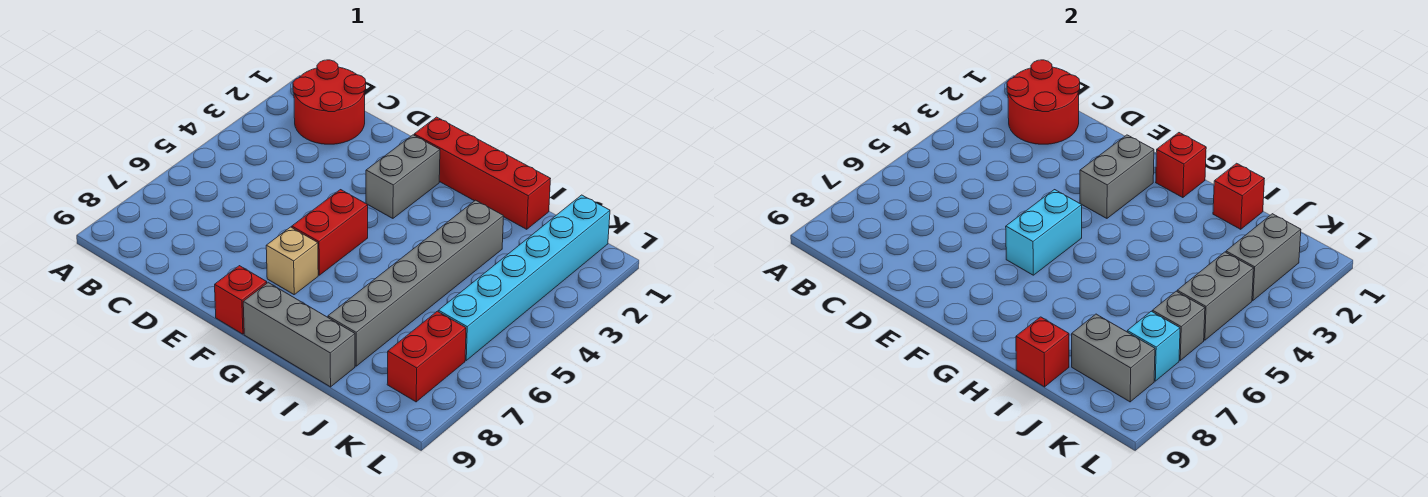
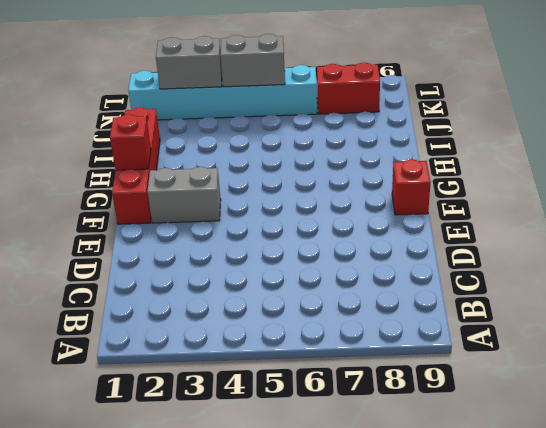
none -> red 2x2 round brick [293,60,366,144]
none -> red 1x2 brick [292,190,368,275]
none -> tan 1x1 brick [266,227,318,294]

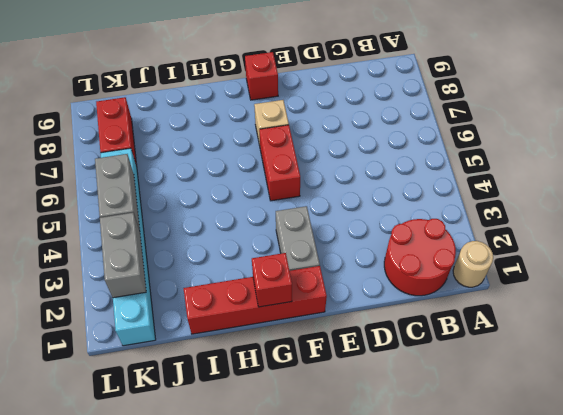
tan 1x1 round brick [453,241,493,287] -> none
none -> grey 1x3 brick [243,283,355,387]
none -> grey 1x6 brick [328,200,504,366]
none -> red 2x2 round brick [1007,60,1080,144]

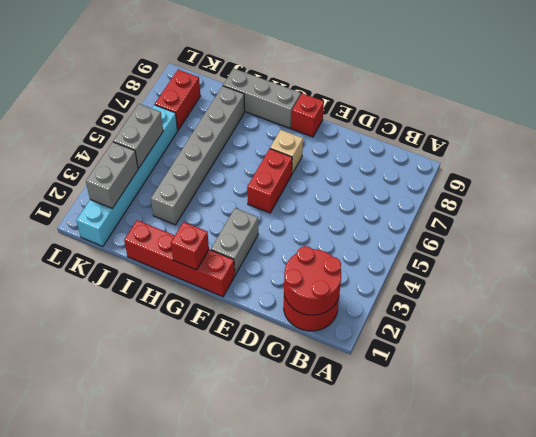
none -> grey 1x2 brick [1080,135,1154,218]
none -> cyan 1x2 brick [1006,190,1082,275]
none -> red 1x1 brick [1213,163,1264,229]

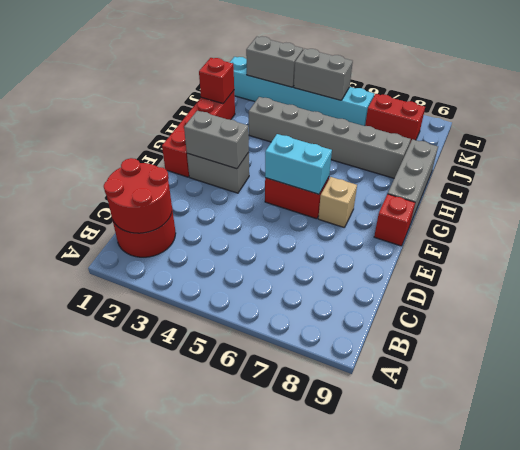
none -> red 1x1 brick [1156,133,1206,198]
none -> red 1x1 brick [1016,317,1069,387]
none -> grey 1x2 brick [1072,314,1155,402]

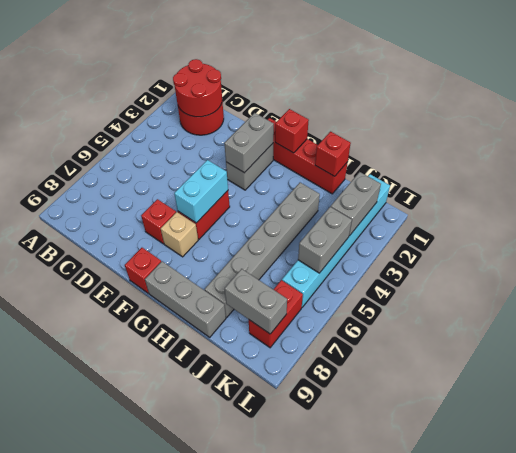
red 1x1 brick [141,199,176,244] -> red 1x1 brick moved to [1016,317,1069,387]
none -> grey 1x1 brick [1152,291,1205,360]
none -> cyan 1x1 brick [1127,311,1180,381]

